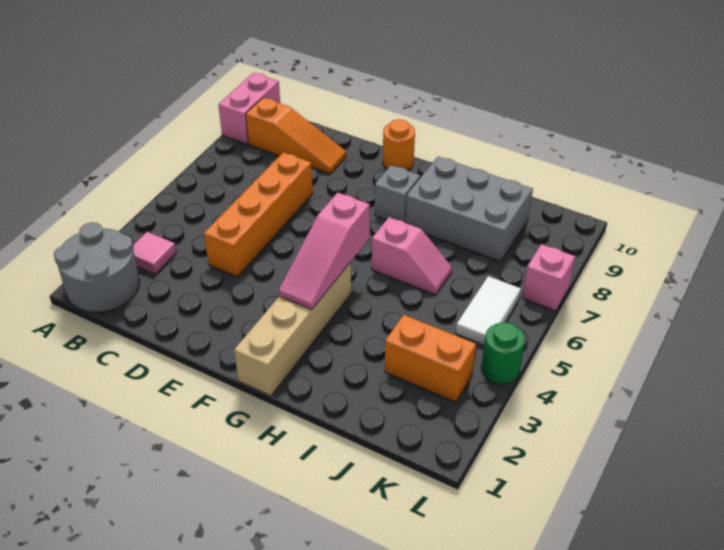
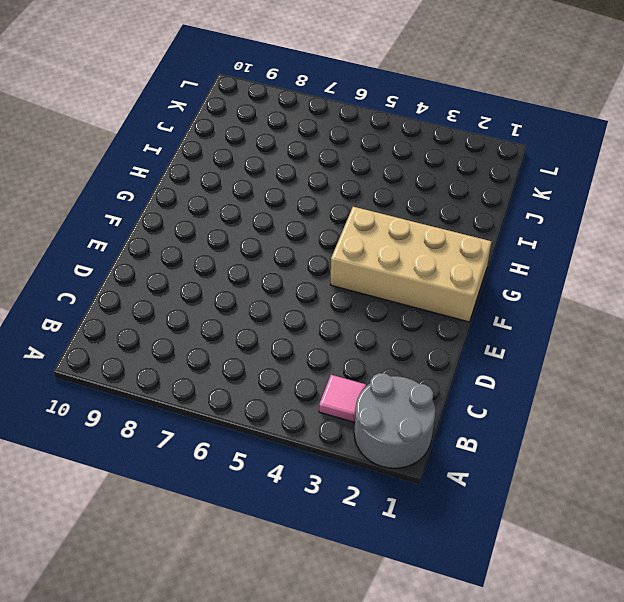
tan 2x4 brick [331,207,491,322] -> tan 1x4 brick [234,262,351,396]
none -> pink 1x2 brick [218,73,280,144]
none -> orange 1x3 slope [246,98,346,174]
none -> orange 1x4 brick [204,152,313,277]

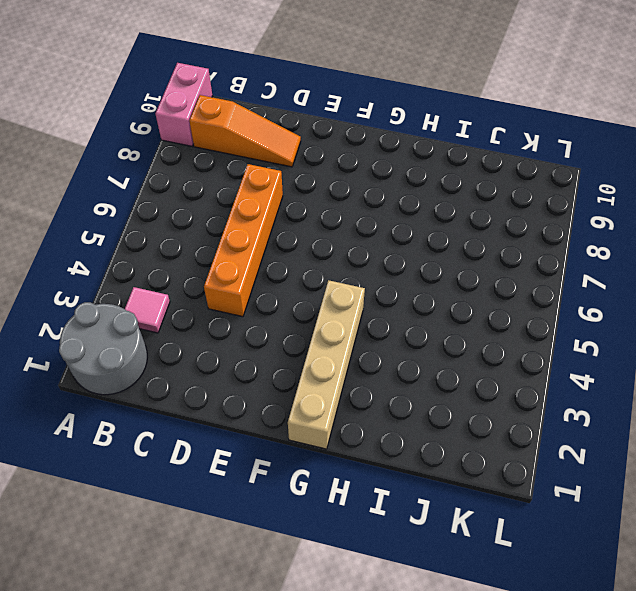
none -> orange 1x1 round brick [383,119,415,171]
none -> grey 1x1 brick [375,165,420,223]
none -> pink 1x2 slope [372,217,452,295]

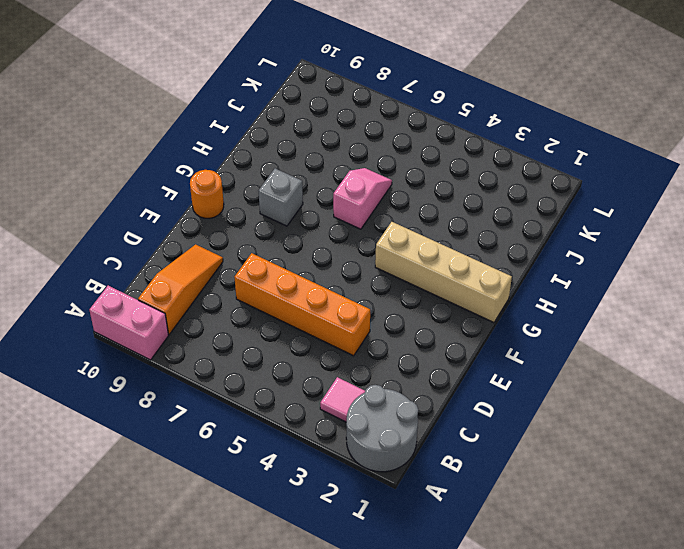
none -> grey 2x3 brick [406,157,533,262]
none -> orange 1x2 brick [385,315,476,402]
none -> white 1x2 tile [456,276,521,345]

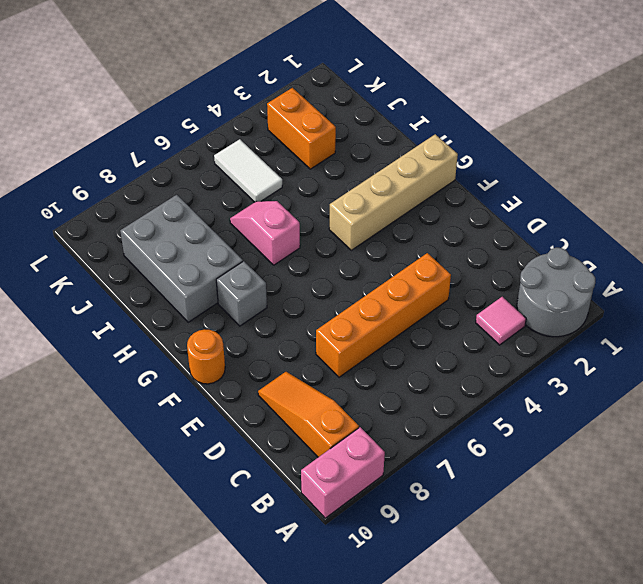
white 1x2 tile [214,139,282,202] -> white 1x2 tile turned to [456,276,521,345]
none -> green 1x1 round brick [481,322,525,384]
none -> pink 1x1 brick [522,244,575,311]
none -> pink 1x3 slope [279,193,370,309]

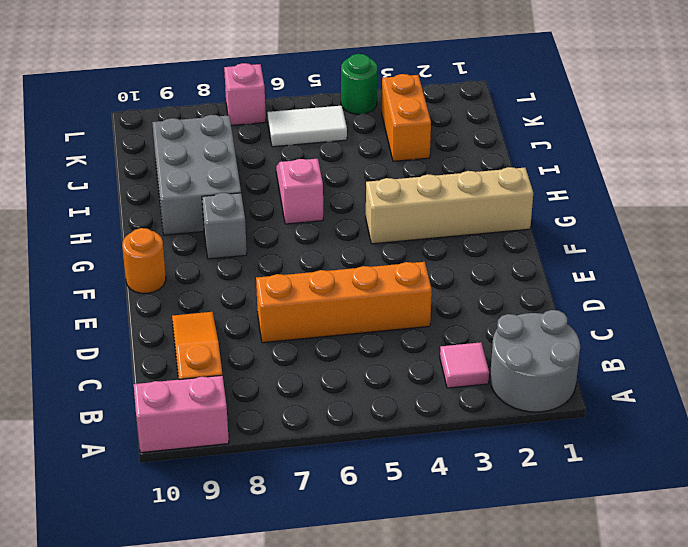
none -> pink 1x3 slope [279,193,370,309]

